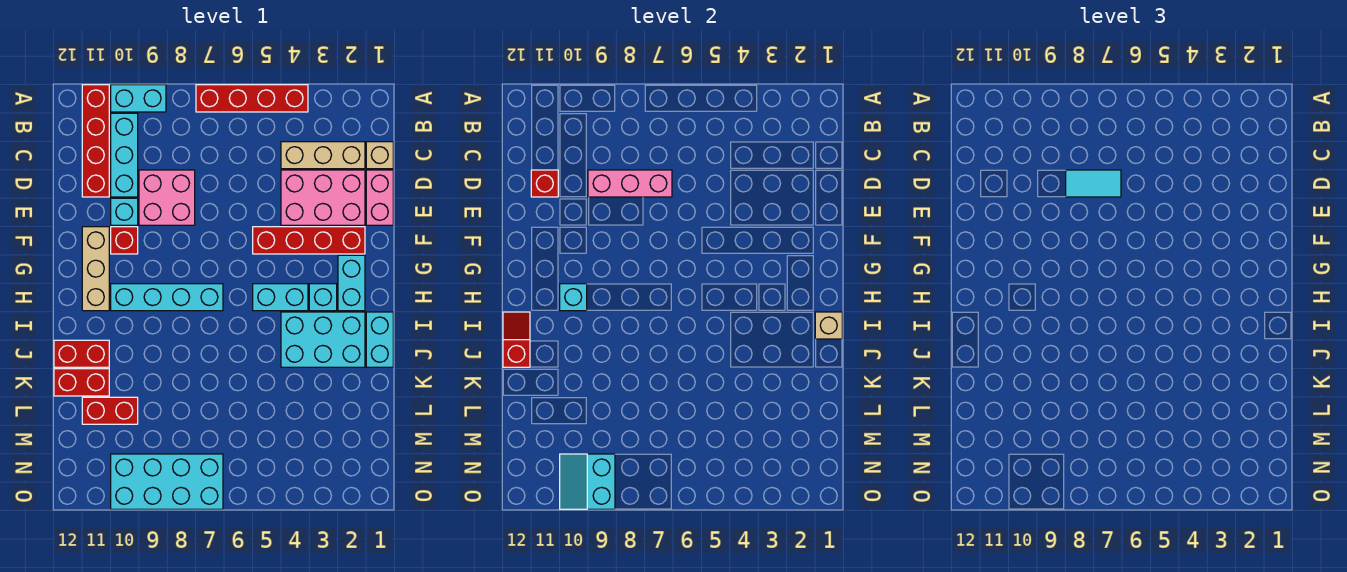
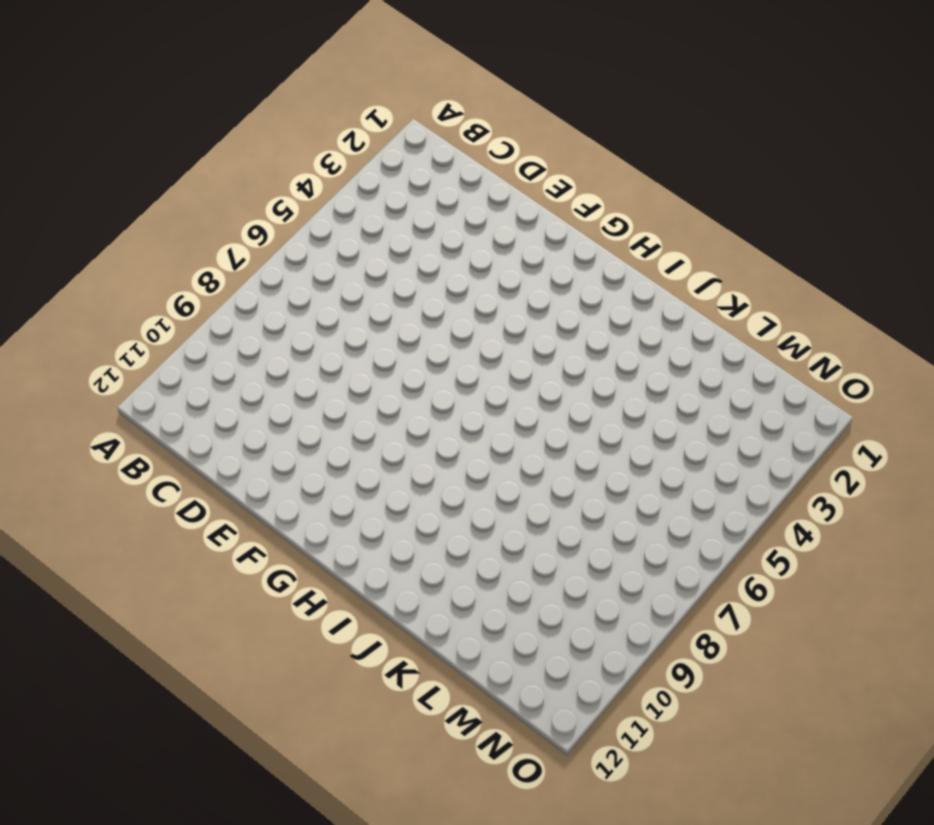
none -> red 1x4 brick [196,85,308,112]
none -> cyan 1x2 brick [111,85,166,112]
none -> red 1x4 brick [82,85,109,197]
none -> cyan 1x3 brick [111,113,138,197]

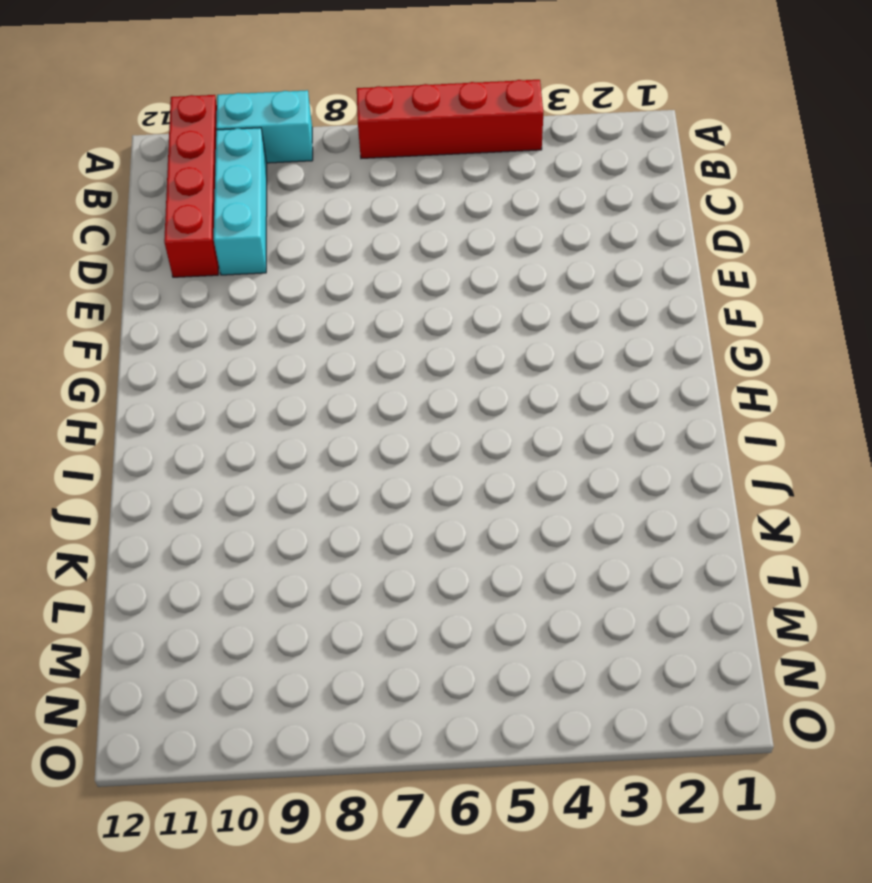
none -> tan 1x1 brick [366,142,393,169]
none -> tan 1x3 brick [281,142,365,169]
none -> pink 1x2 brick [366,170,393,225]
none -> pink 2x3 brick [281,170,365,225]

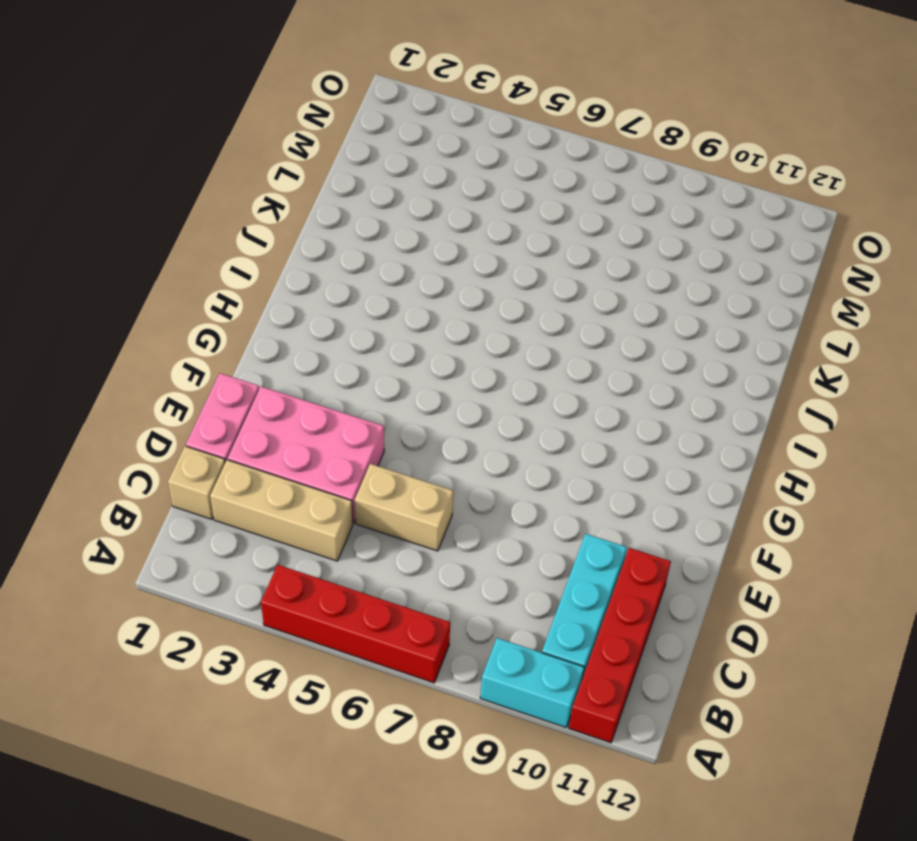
tan 1x2 brick [355,464,453,551] -> none
none -> pink 2x2 brick [139,170,195,225]
none -> cyan 1x1 brick [111,198,138,225]
none -> red 1x4 brick [253,227,365,254]
none -> red 1x1 brick [111,227,138,254]

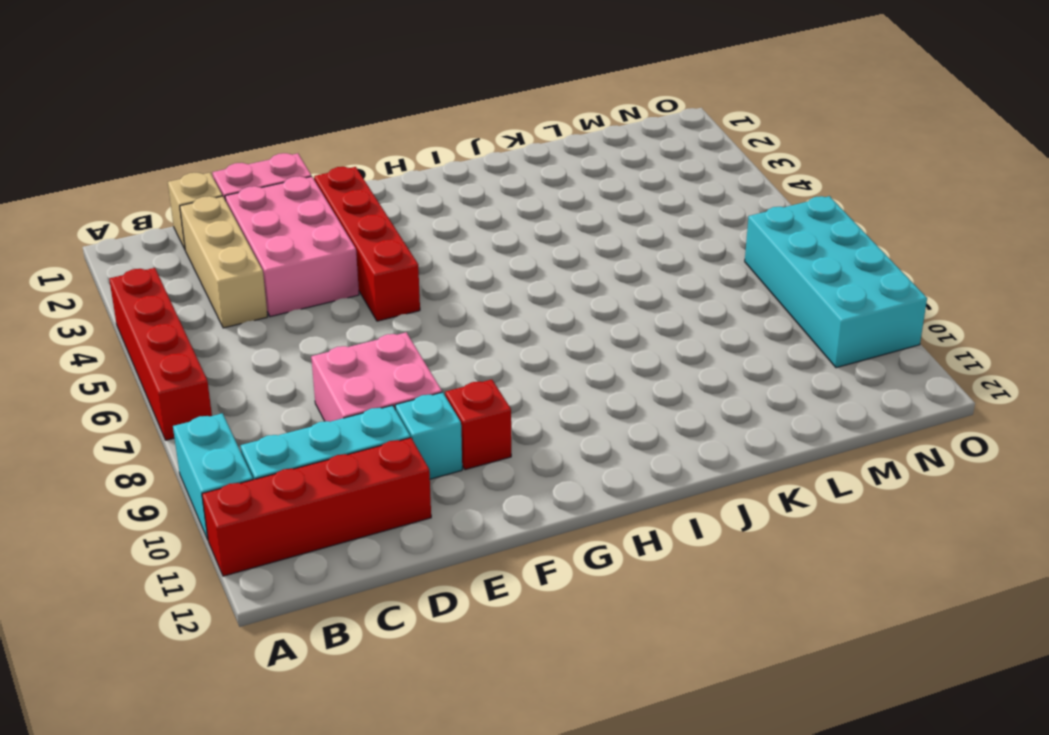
none -> tan 1x3 brick [82,227,109,311]
none -> cyan 1x2 brick [338,255,365,311]
none -> cyan 1x1 brick [309,284,337,311]
none -> cyan 1x2 brick [253,284,308,311]

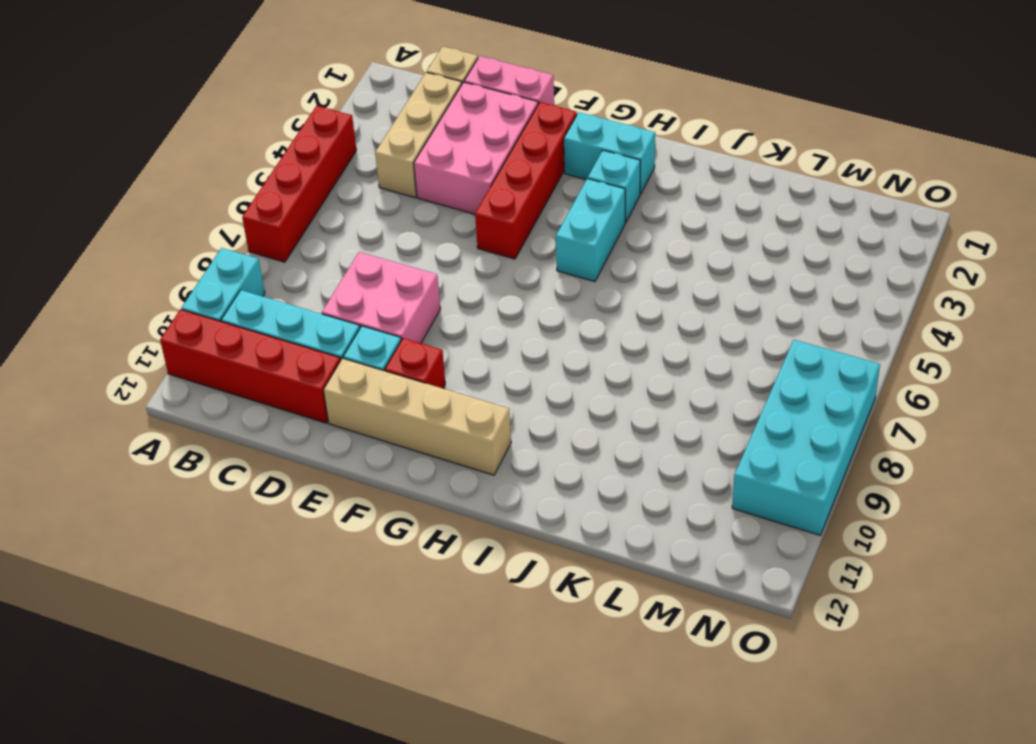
tan 1x4 brick [323,358,511,475] -> tan 1x3 brick [82,227,109,311]
none -> cyan 1x4 brick [111,284,223,311]
none -> cyan 1x2 brick [366,312,393,367]
none -> cyan 2x3 brick [281,312,365,367]
none -> red 1x2 brick [54,340,109,367]

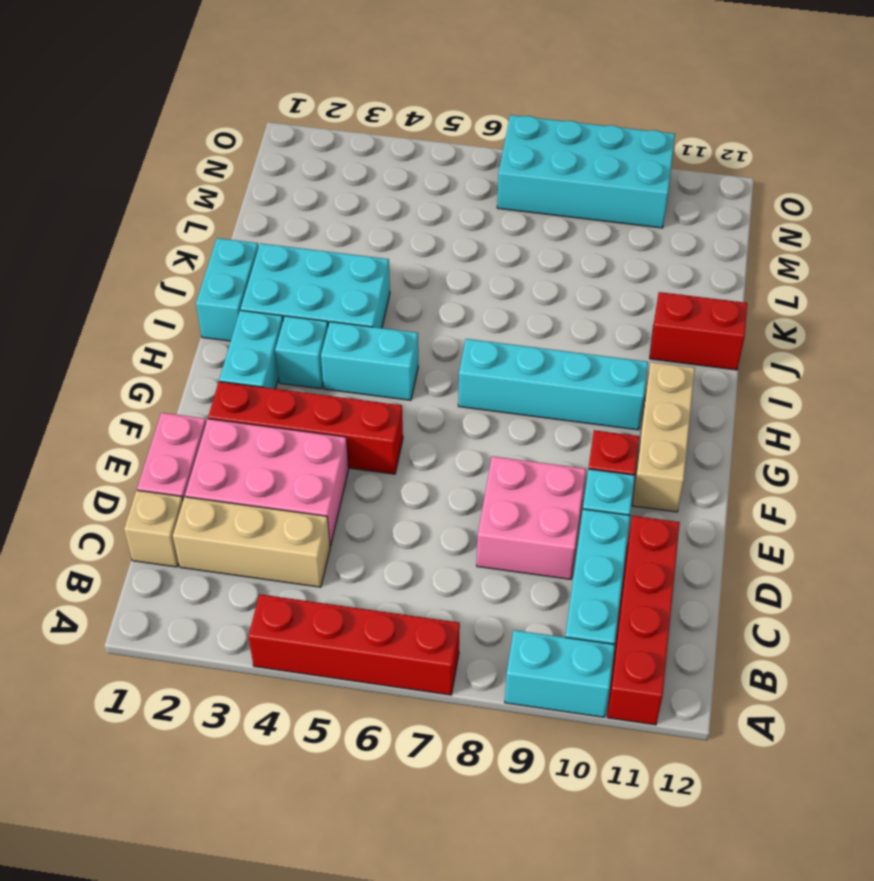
none -> red 1x2 brick [54,369,109,396]
none -> red 1x2 brick [82,397,138,424]
none -> pink 1x3 brick [588,170,672,197]
none -> red 1x1 brick [531,170,558,197]

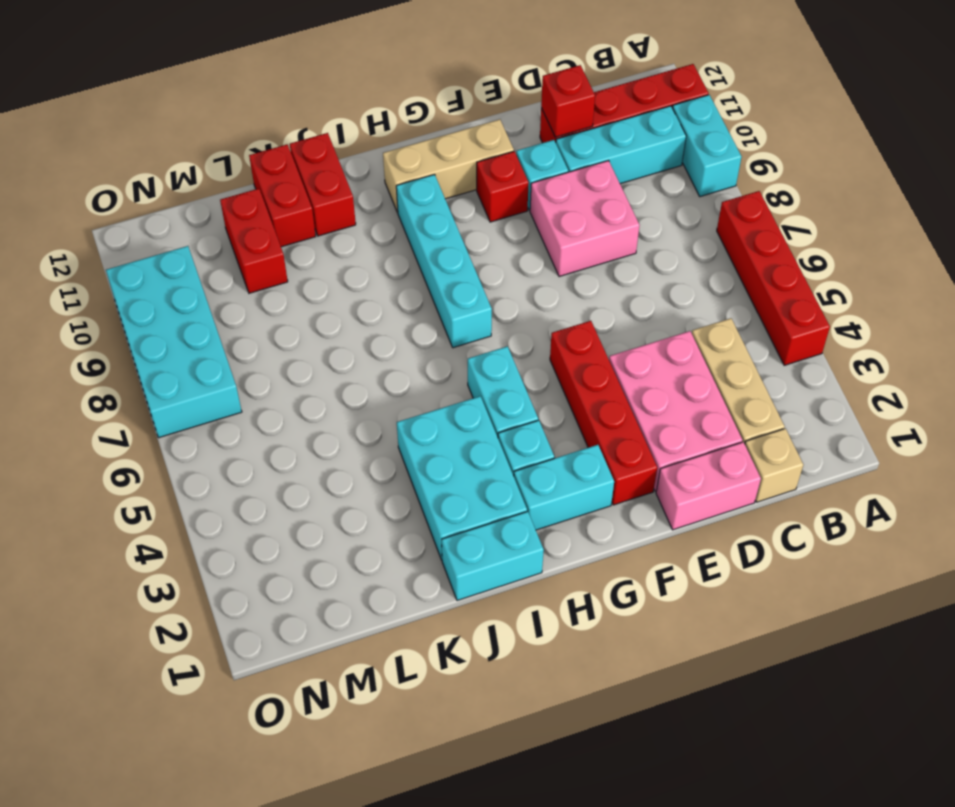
none -> pink 1x3 brick [588,170,672,197]
none -> cyan 1x1 brick [560,284,587,311]
none -> tan 1x1 brick [815,312,842,339]
none -> red 1x2 slope [503,312,530,367]

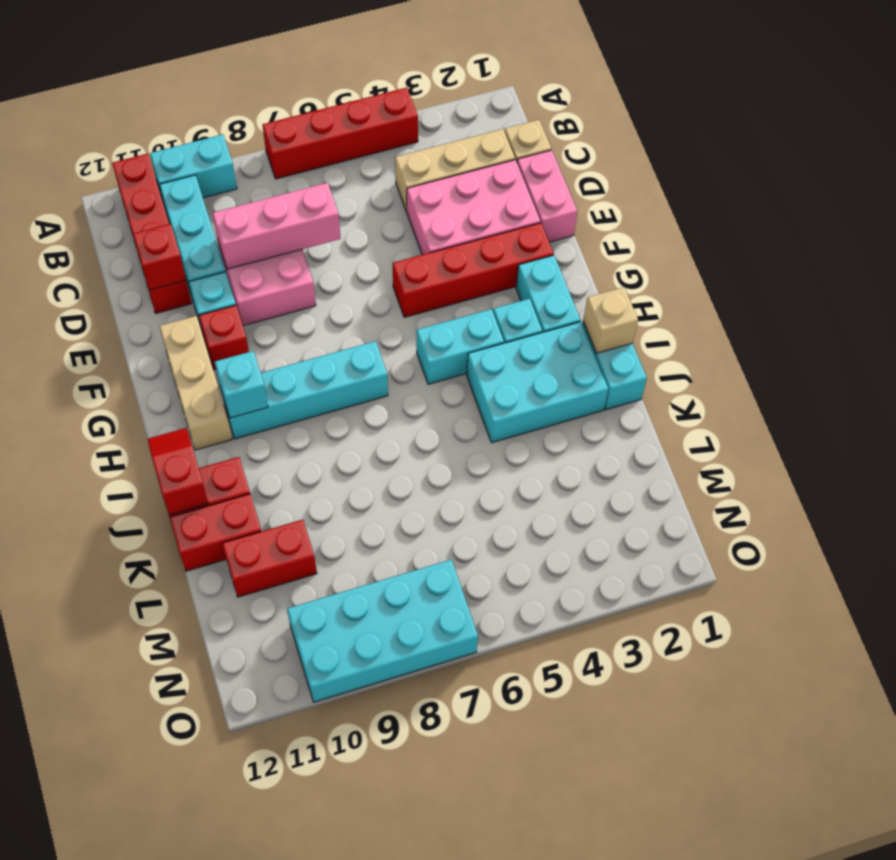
none -> cyan 2x2 slope [560,454,615,509]
none -> cyan 1x2 tile [1066,170,1121,197]

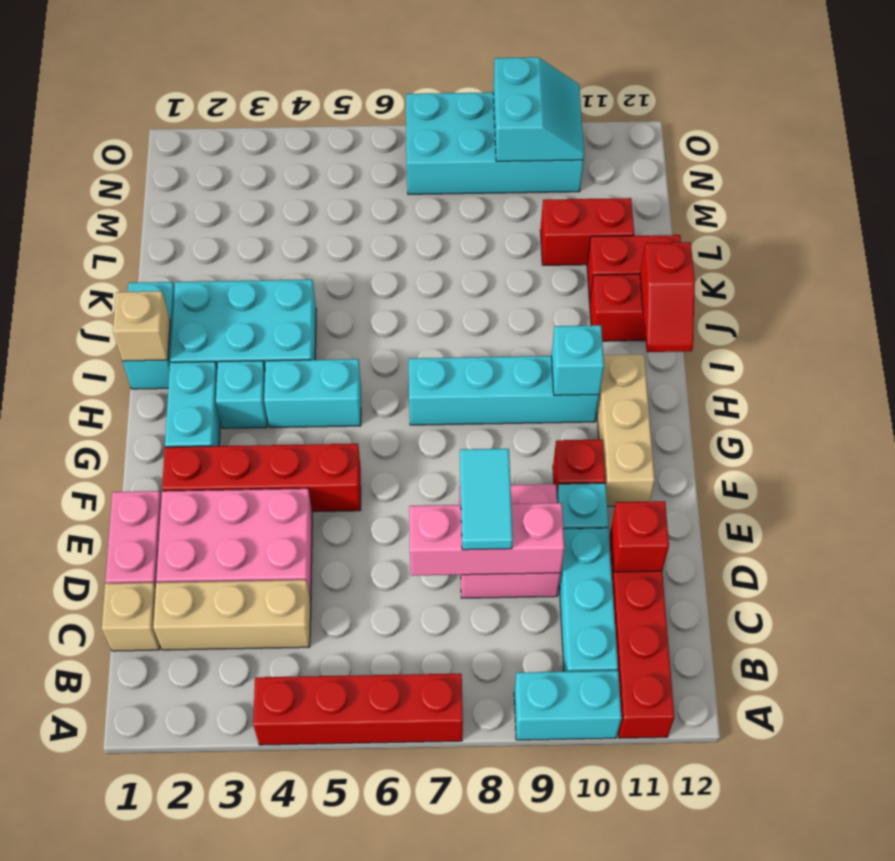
cyan 1x2 tile [460,449,513,550] -> cyan 1x2 tile turned to [1066,170,1121,197]

